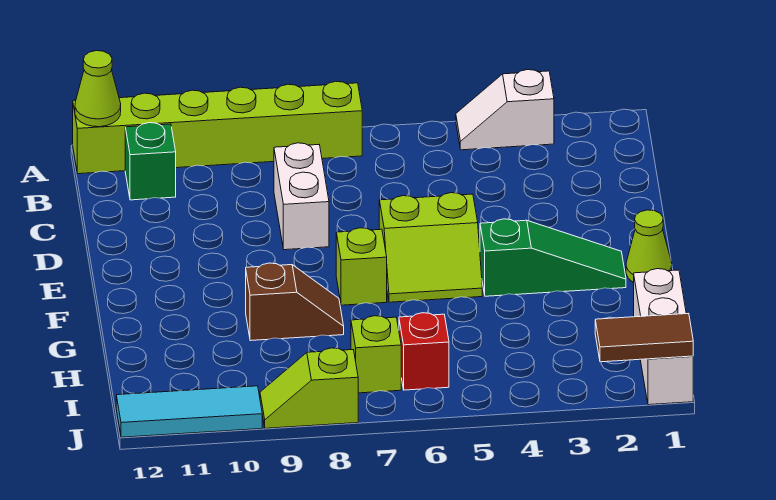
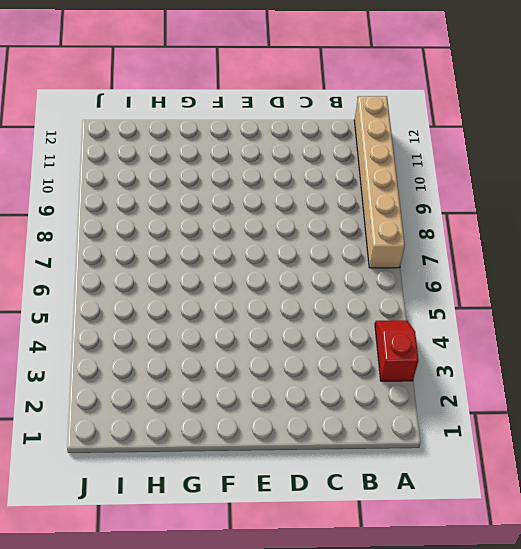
red 1x2 slope [375,320,419,381] -> white 1x2 slope [456,70,554,150]
tan 1x6 brick [354,96,405,268] -> lime 1x6 brick [73,81,362,174]
none -> green 1x1 brick [125,123,176,200]
none -> white 1x2 brick [274,143,329,250]
none -> lime 2x2 slope [379,193,482,302]

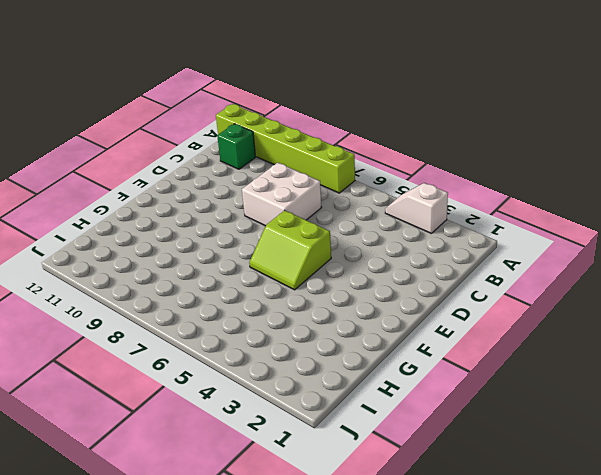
white 2x2 brick [242,163,322,226] -> white 1x2 brick [274,143,329,250]
none -> lime 1x1 cone [626,210,672,282]
none -> green 1x3 slope [480,219,626,296]
none -> lime 1x1 brick [336,228,387,305]

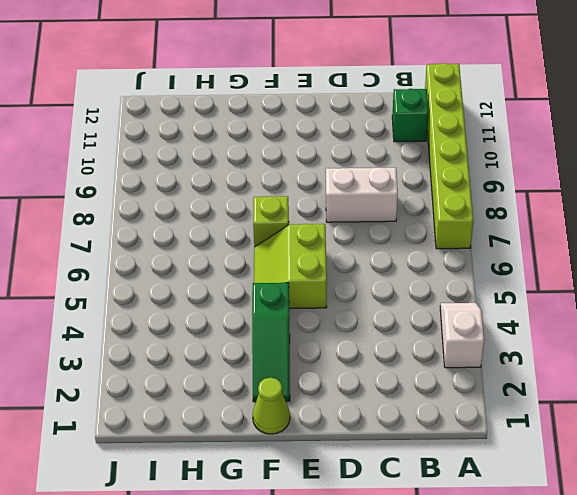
none -> brown 1x2 slope [246,263,344,341]
none -> white 1x3 brick [634,269,693,405]
none -> red 1x1 brick [399,313,449,390]

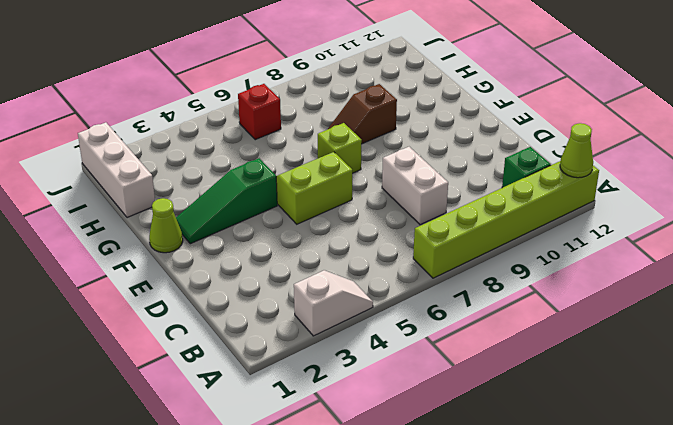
none -> lime 1x1 brick [351,316,401,393]
none -> lime 1x2 slope [260,348,358,428]
none -> cyan 1x3 tile [116,386,262,437]

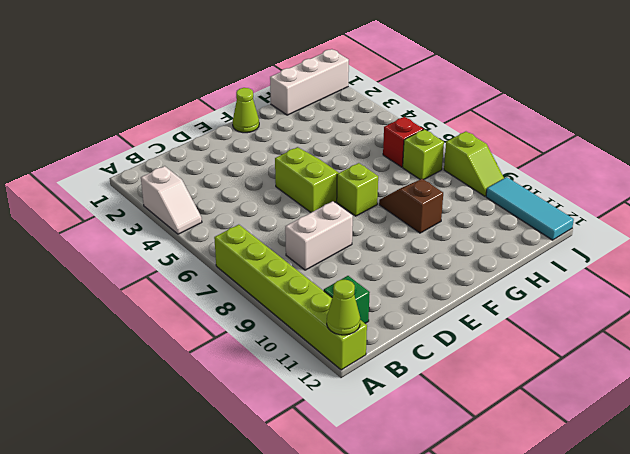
none -> green 1x3 slope [480,219,626,296]
none -> brown 1x2 tile [595,313,693,362]

